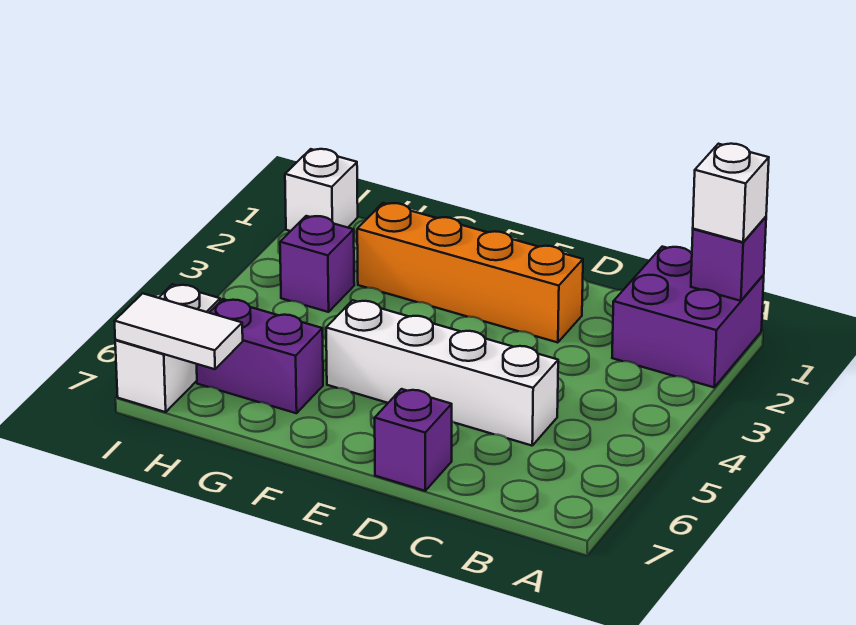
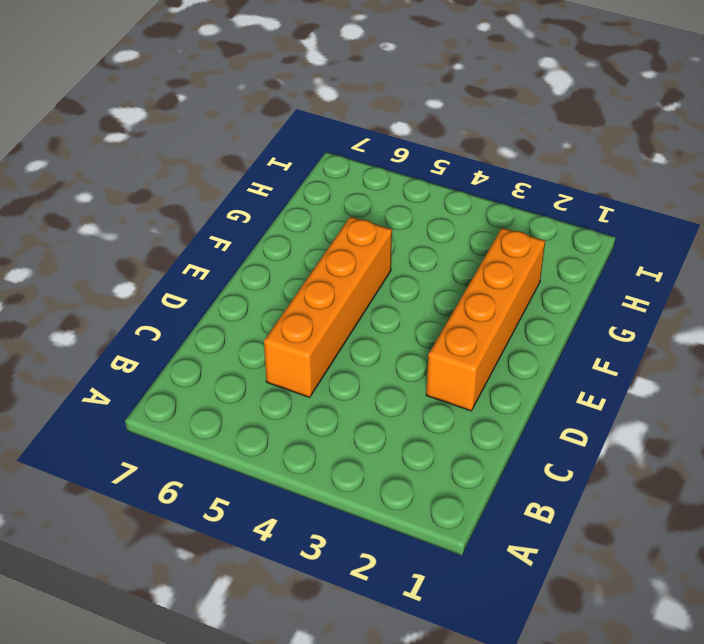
orange 1x4 brick [264,217,392,397] -> white 1x4 brick [326,300,558,446]
none -> purple 2x2 brick [612,247,764,387]
none -> purple 1x1 brick [375,389,452,491]

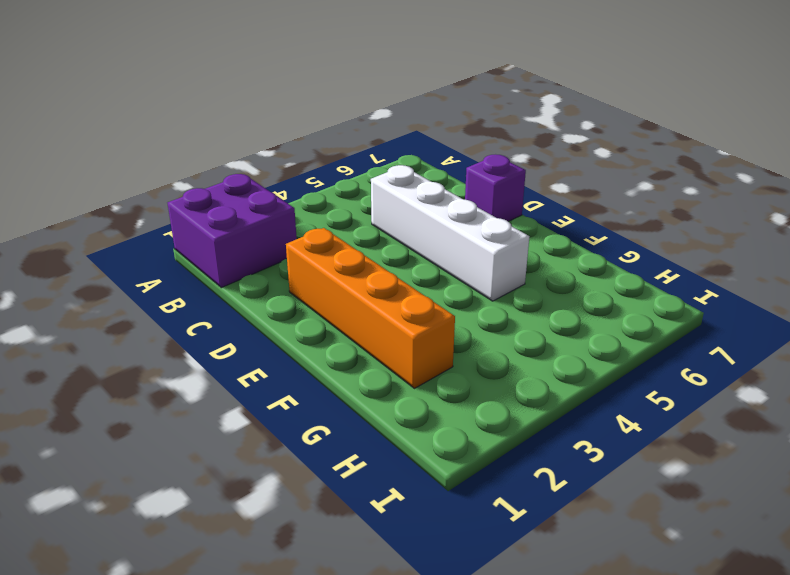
none -> purple 1x2 brick [197,299,323,413]
none -> purple 1x1 brick [280,216,354,312]

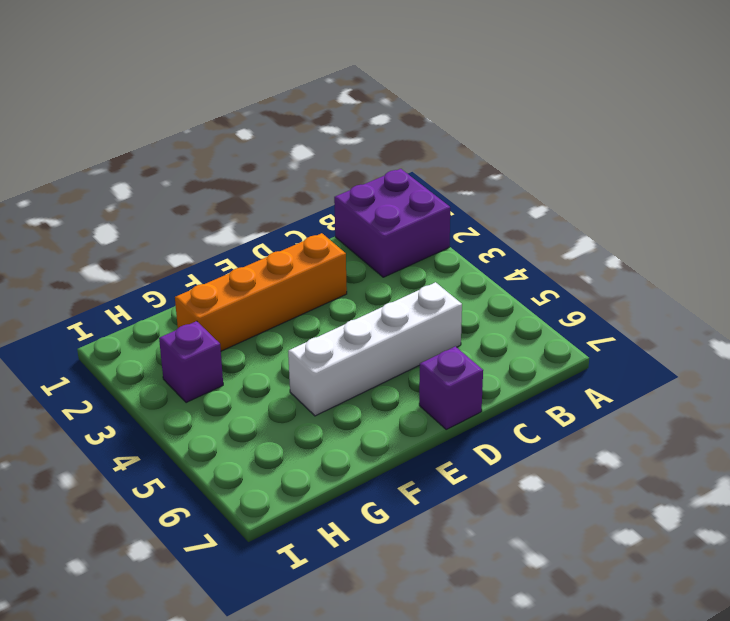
none -> purple 1x2 brick [197,299,323,413]
none -> white 1x1 brick [285,149,358,231]

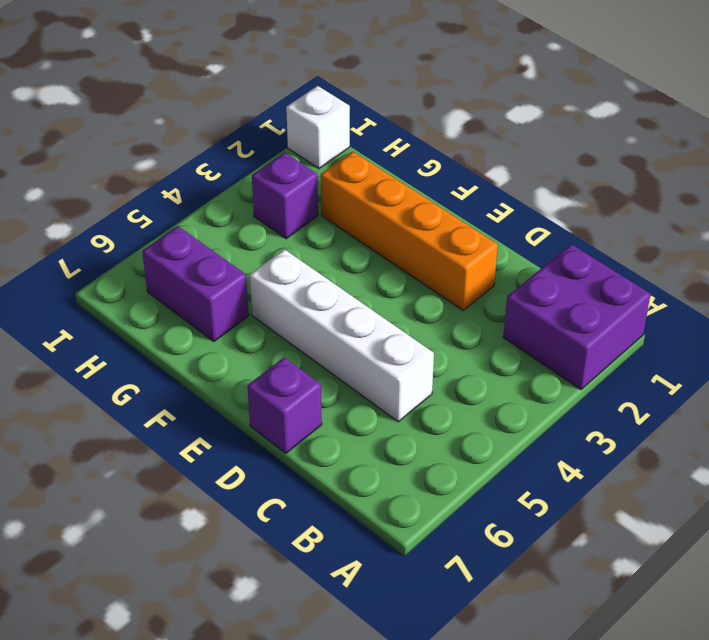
none -> white 1x2 brick [115,284,220,412]
none -> purple 1x1 brick [691,217,766,301]

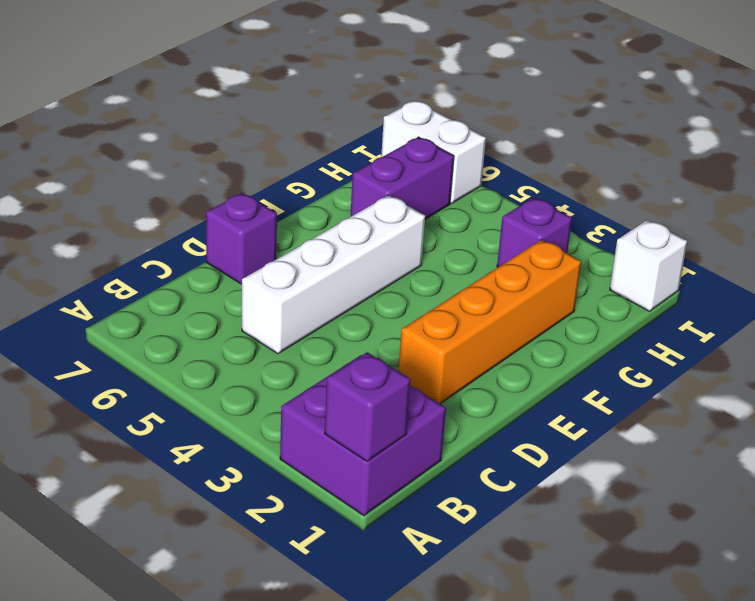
none -> white 1x2 tile [115,293,243,369]
none -> white 1x1 brick [693,144,769,242]

